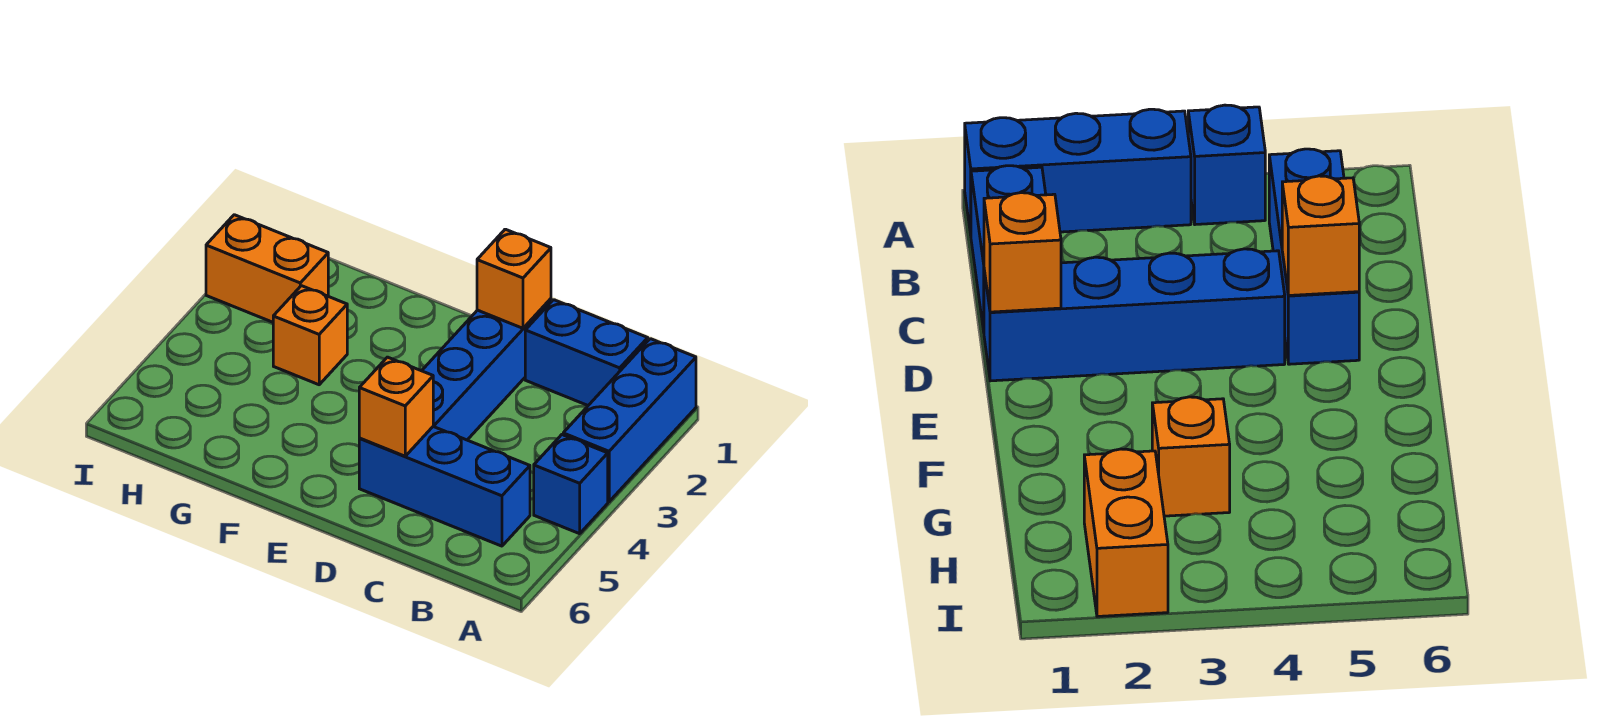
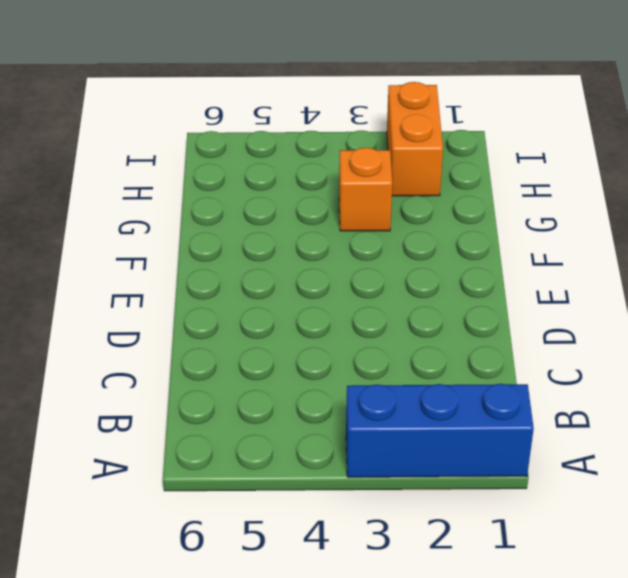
none -> blue 1x1 brick [534,435,608,534]
none -> blue 1x2 brick [525,300,648,405]

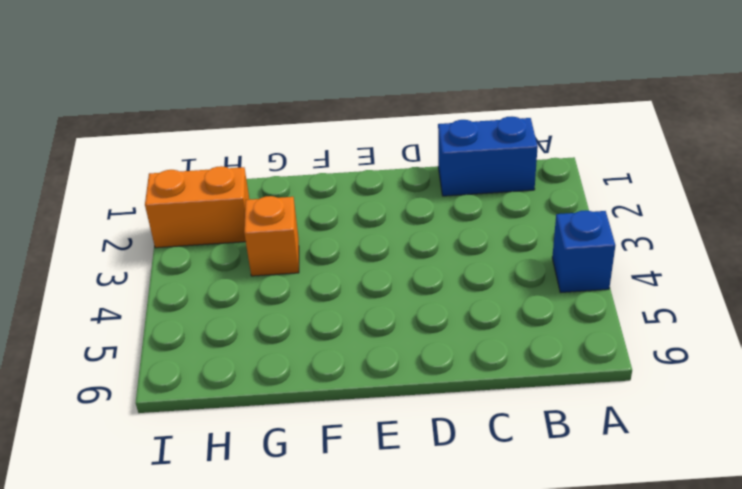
none -> blue 1x3 brick [563,339,696,502]
none -> blue 1x3 brick [359,427,530,546]

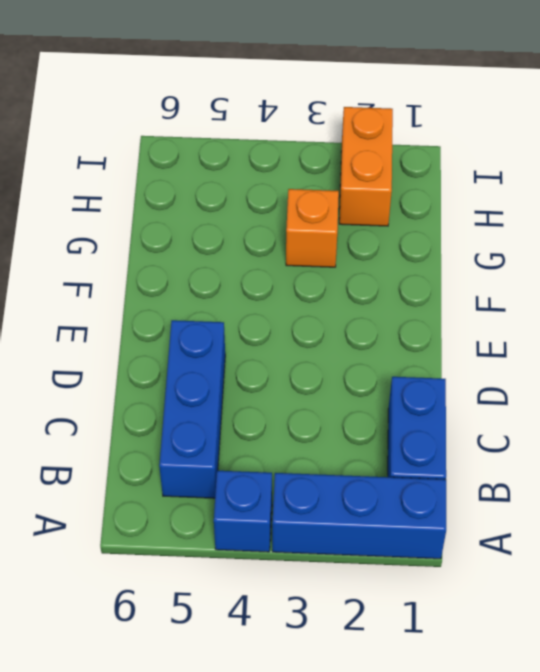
none -> blue 1x4 brick [422,299,551,440]
none -> orange 1x1 brick [477,229,551,328]

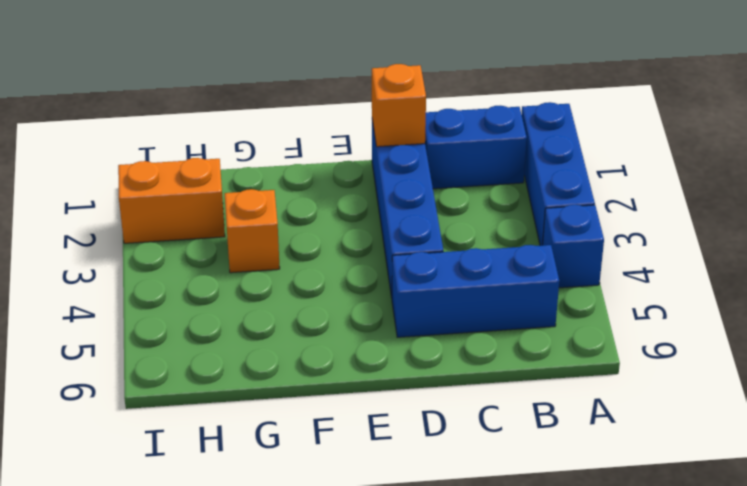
none -> orange 1x1 brick [359,357,433,456]

